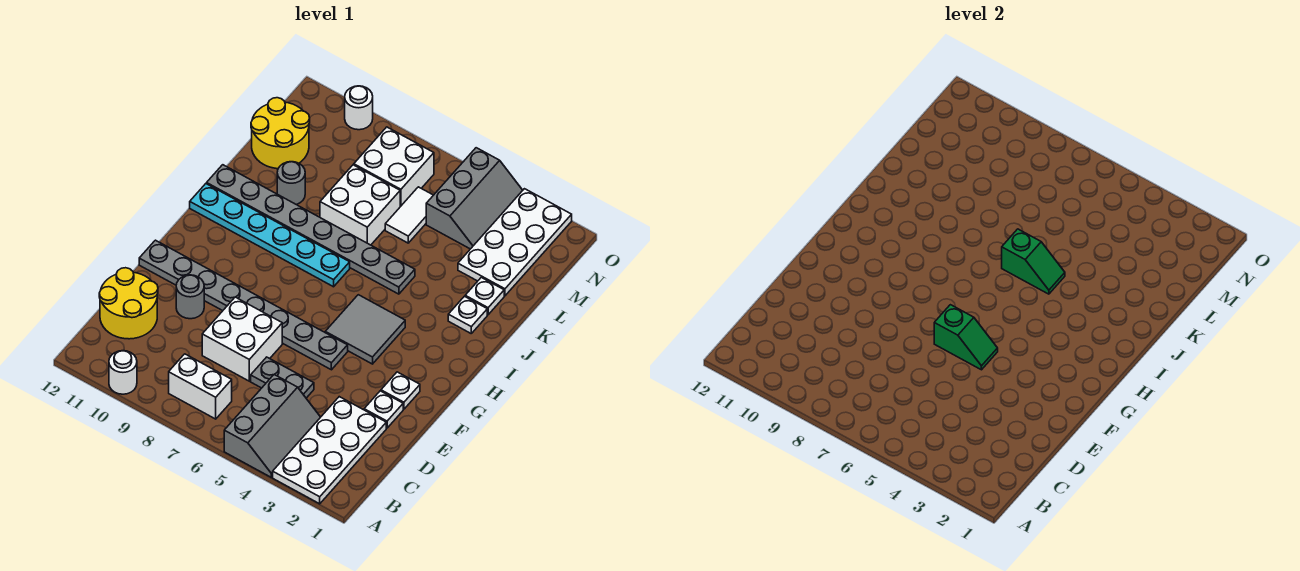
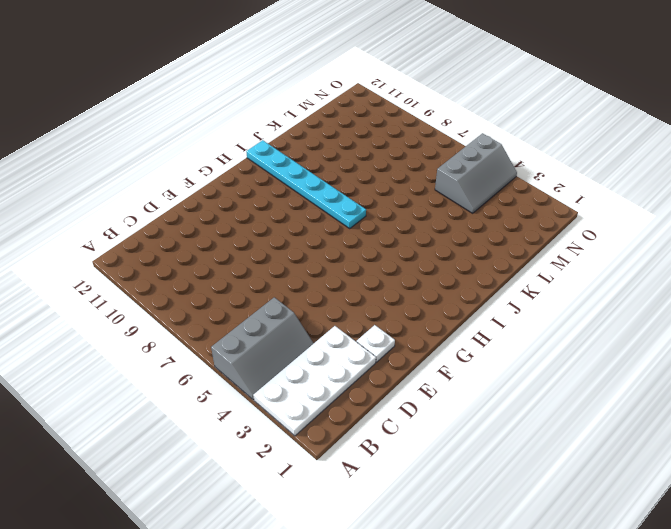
none -> white 1x1 round brick [109,351,137,394]
none -> white 1x2 brick [169,354,232,419]
none -> yellow 2x2 round brick [99,268,158,339]

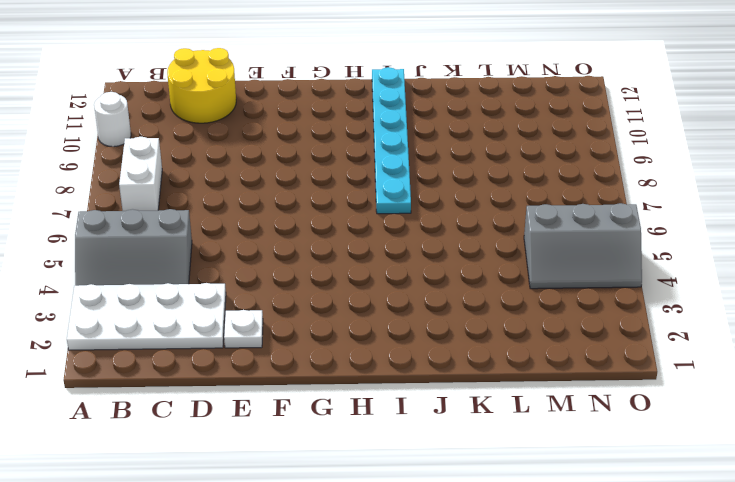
none -> grey 1x2 plate [251,357,314,398]
none -> white 2x2 brick [202,297,282,381]
none -> grey 1x1 round brick [176,275,204,319]

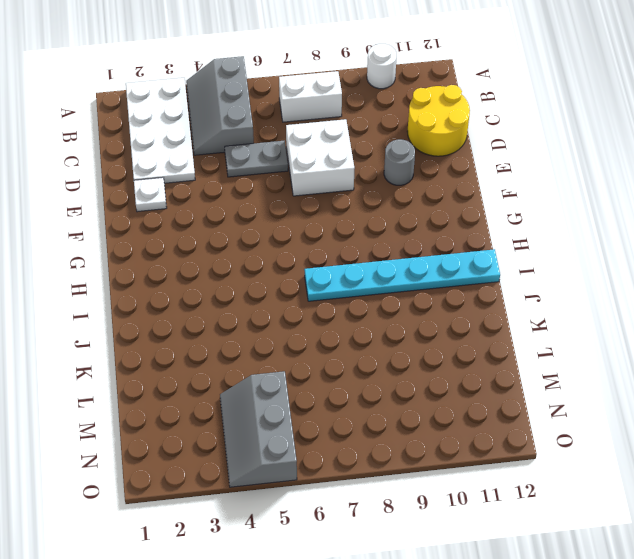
none -> white 1x1 plate [381,372,420,409]
none -> grey 1x8 plate [139,240,348,370]
none -> grey 2x2 tile [325,295,405,364]

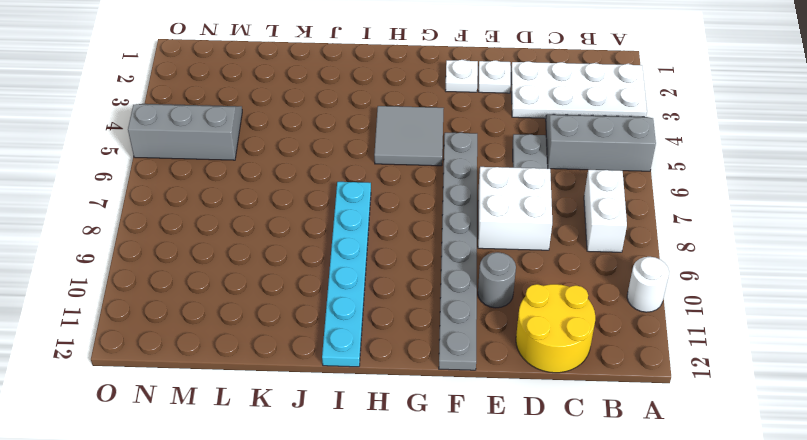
none -> white 1x1 plate [448,296,487,333]
none -> grey 1x8 plate [207,165,415,294]
none -> white 1x1 plate [465,277,504,315]

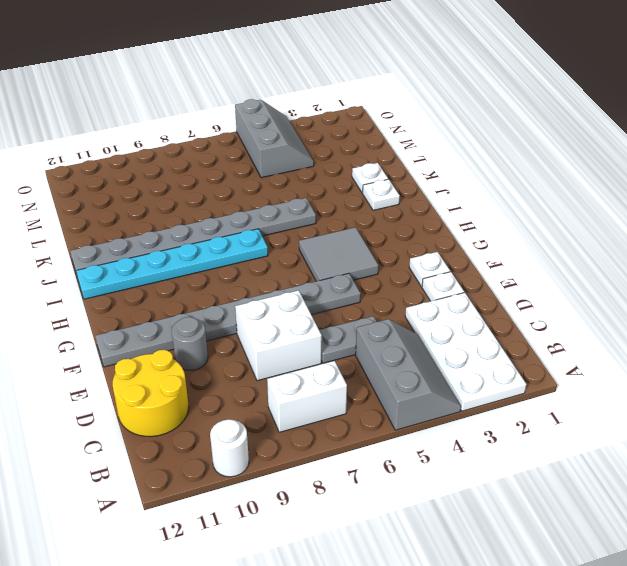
none -> white 2x2 brick [320,165,400,245]
none -> grey 1x1 round brick [277,162,305,205]
none -> white 2x4 plate [458,189,572,296]

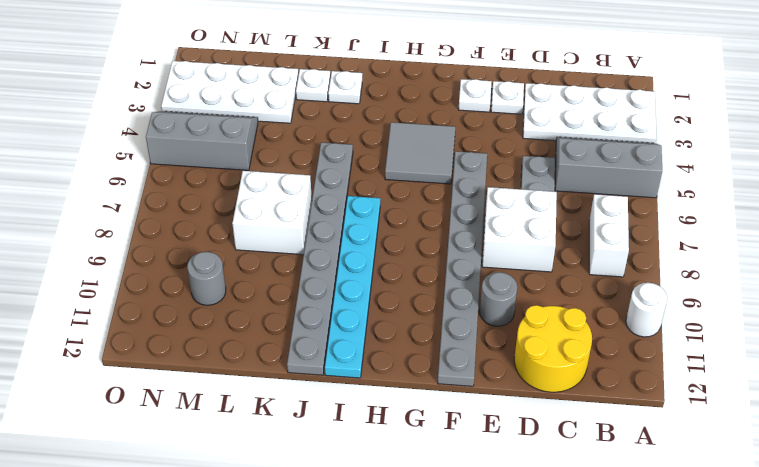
grey 1x1 round brick [187,252,226,305] -> grey 1x1 round brick moved to [277,162,305,205]
none -> white 1x2 tile [385,187,433,243]
none -> yellow 2x2 round brick [251,98,310,169]
none -> white 2x2 brick [354,127,434,207]

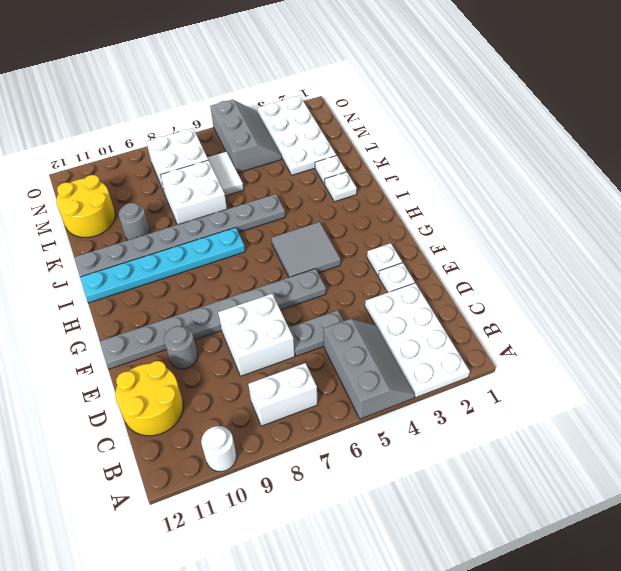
none -> white 1x1 round brick [345,86,373,130]
none -> green 1x2 slope [934,305,998,370]
none -> green 1x2 slope [1002,229,1065,294]

